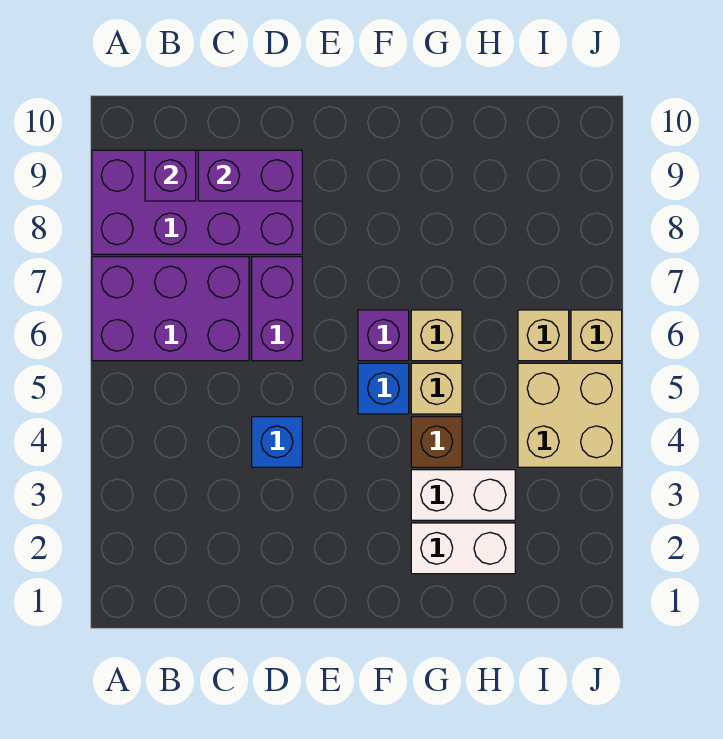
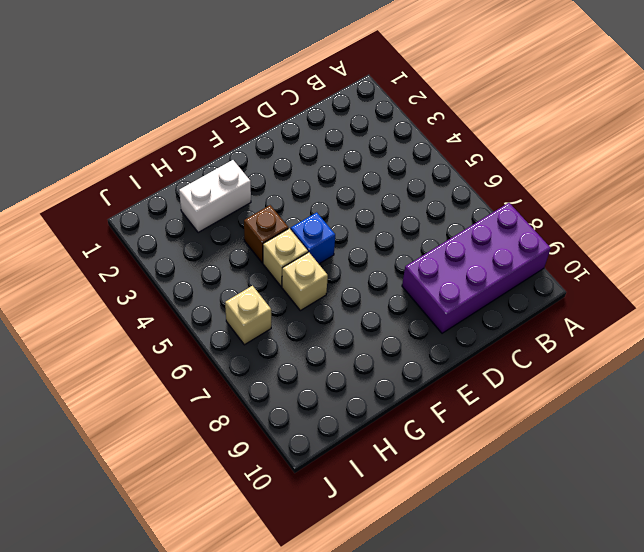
none -> purple 2x3 brick [92,257,249,361]
none -> blue 1x1 brick [252,417,302,467]
none -> purple 1x2 brick [252,257,302,361]

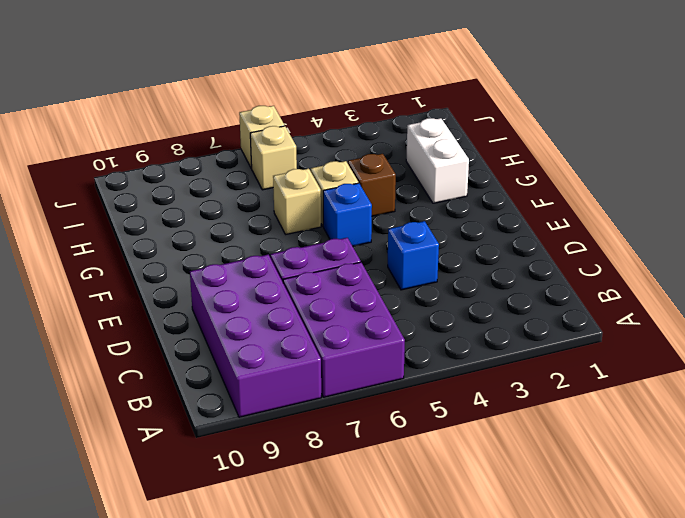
none -> purple 1x1 brick [358,310,409,361]
none -> white 1x2 brick [411,470,515,520]
none -> tan 2x2 brick [518,363,622,467]

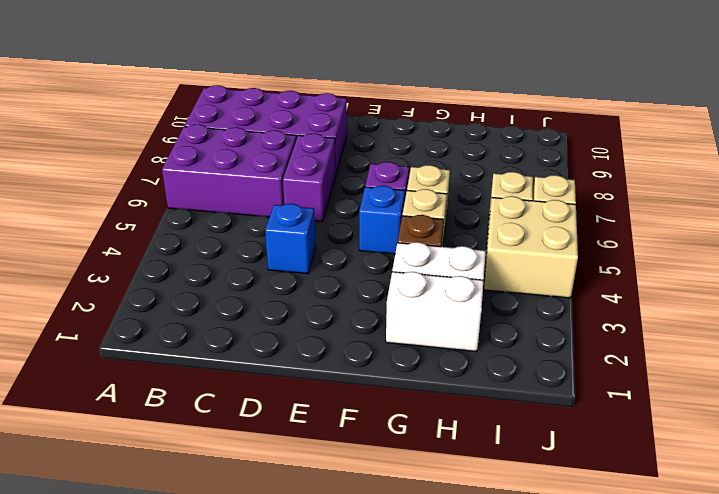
none -> purple 1x1 brick [145,150,196,201]
none -> purple 1x2 brick [198,150,302,201]

